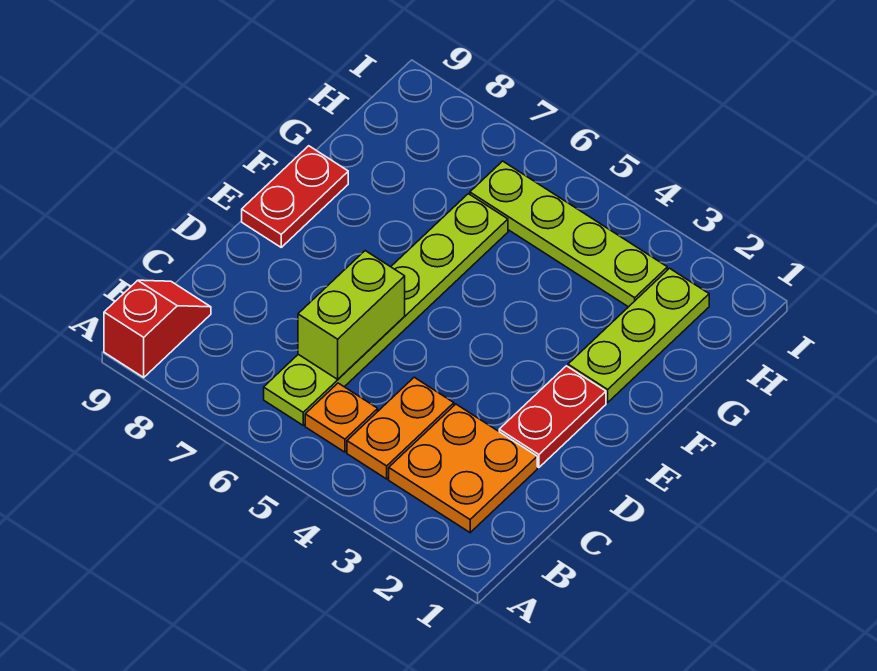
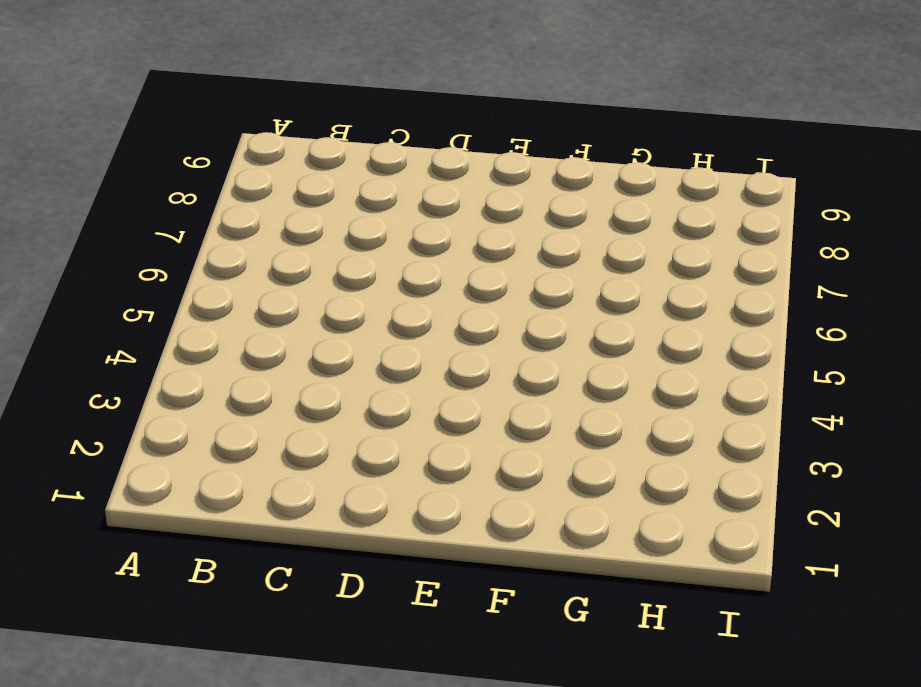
none -> red 1x2 slope [104,280,211,377]
none -> orange 2x2 plate [389,404,537,533]

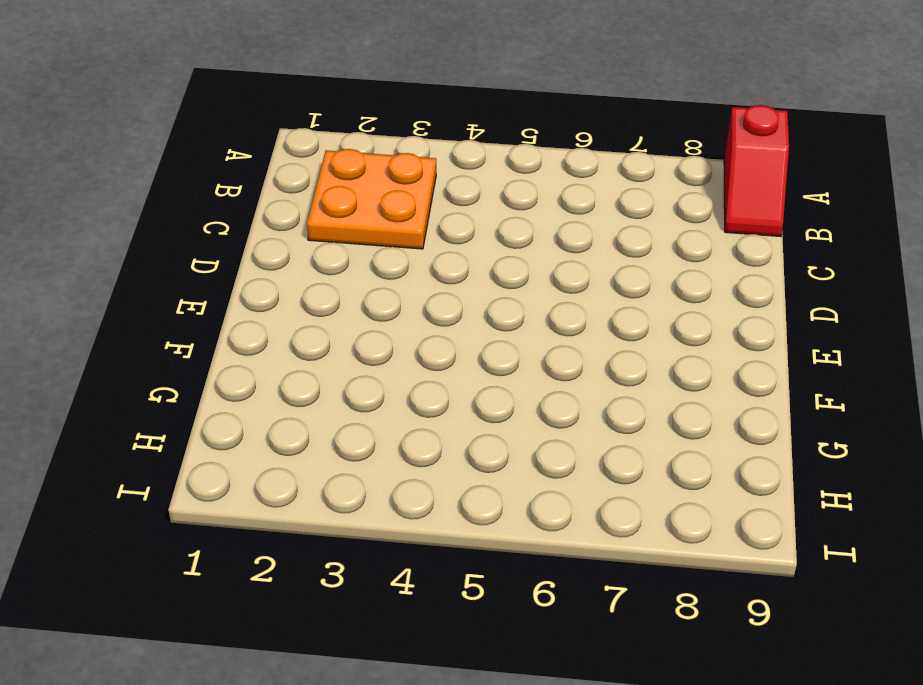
none -> orange 1x2 plate [347,377,454,479]
none -> orange 1x1 plate [305,383,378,452]

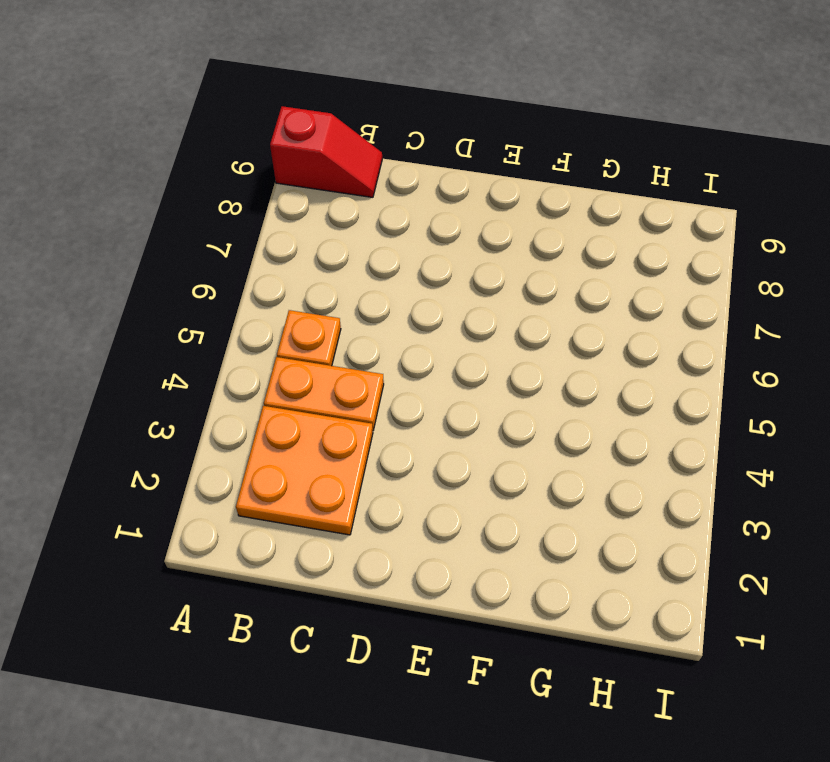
none -> lime 1x6 plate [264,194,508,425]
none -> red 1x2 plate [499,366,606,468]

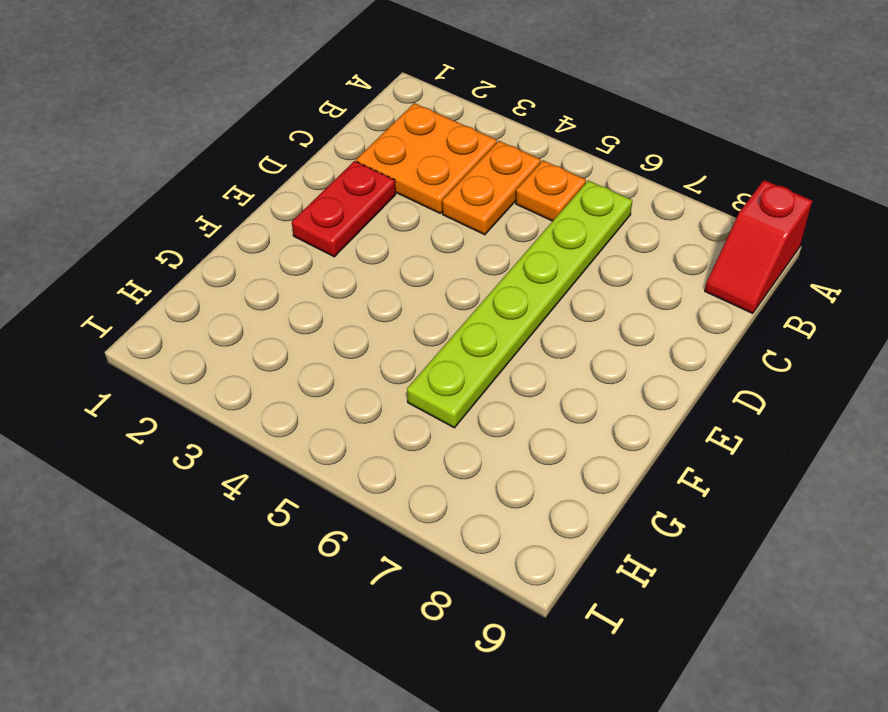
none -> red 1x2 plate [242,146,348,247]
none -> lime 1x3 plate [568,268,709,402]

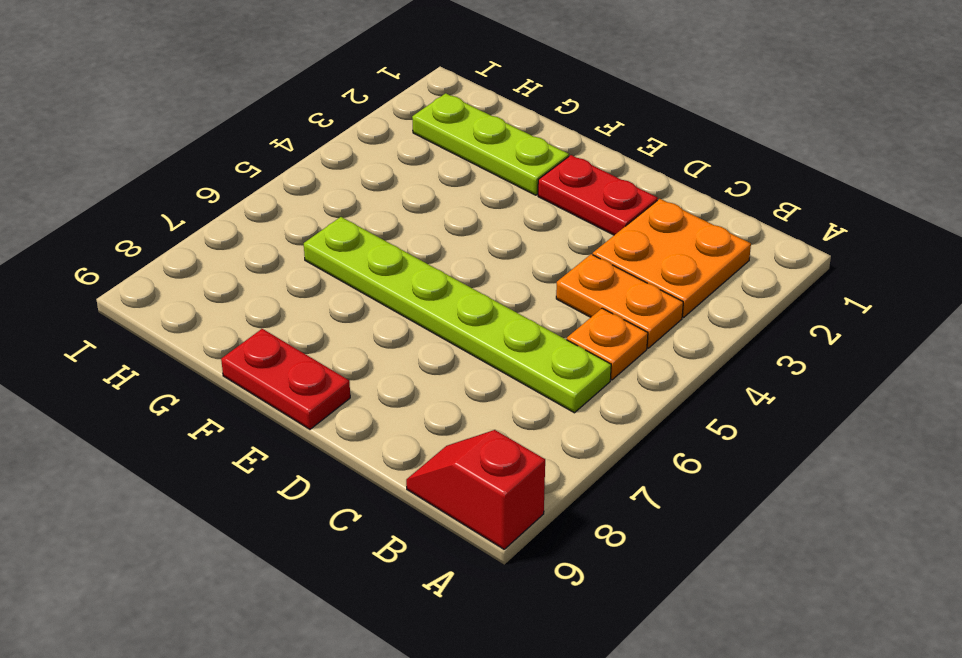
none -> lime 1x4 plate [470,161,667,307]
none -> lime 1x2 brick [298,251,405,379]

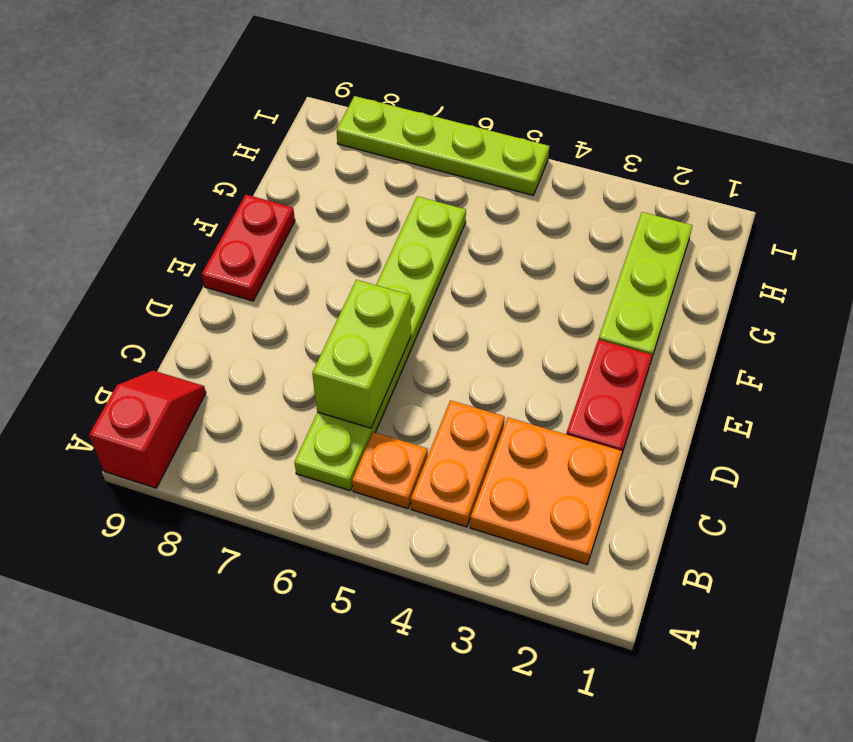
lime 1x4 plate [336,96,549,195] -> lime 1x4 plate moved to [470,161,667,307]

